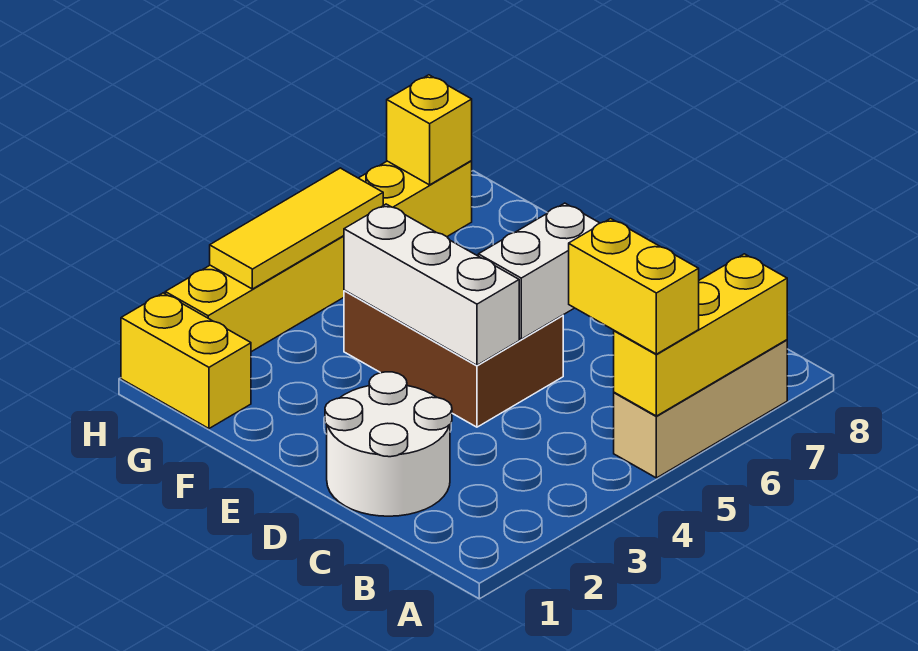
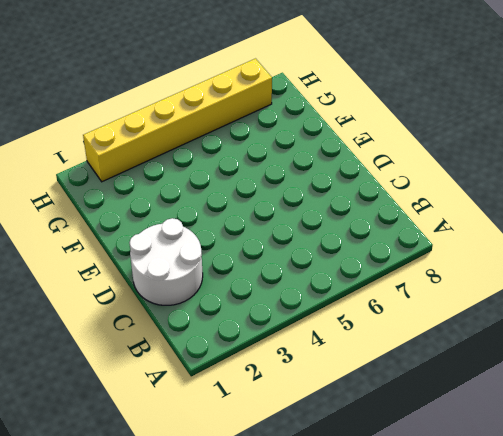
none -> tan 1x3 brick [614,340,787,478]
none -> brown 2x3 brick [344,290,563,427]

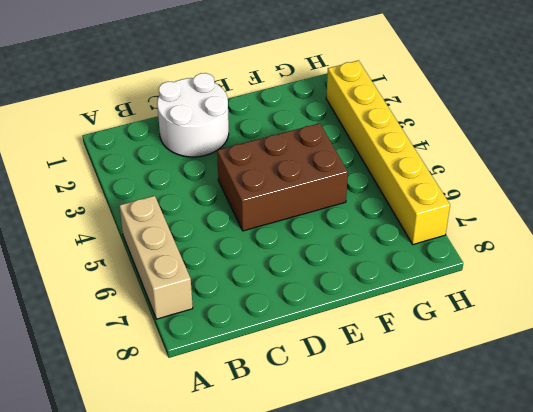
none -> yellow 1x2 brick [121,293,251,429]
none -> yellow 1x3 brick [614,254,787,416]

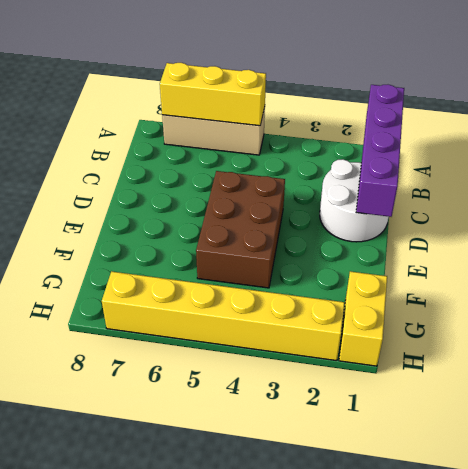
purple 1x4 brick [356,85,404,217] -> none
none -> white 1x3 brick [344,204,519,365]
none -> white 1x2 brick [478,203,600,339]

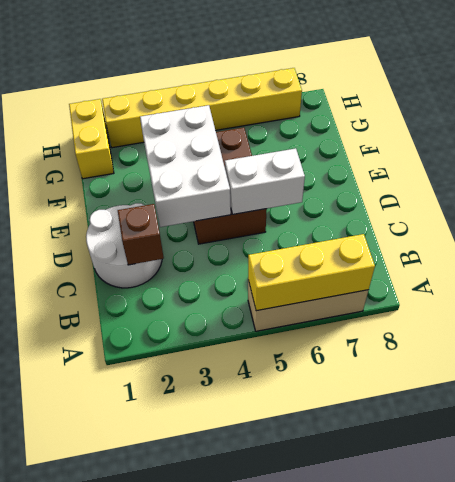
brown 1x1 brick [118,204,164,265] -> none
white 2x3 brick [140,105,231,227] -> white 1x3 brick [344,204,519,365]
none -> yellow 1x3 tile [210,168,383,289]
none -> yellow 1x1 brick [387,75,472,185]

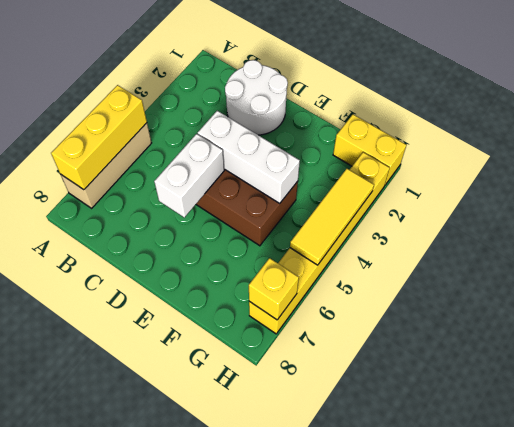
none -> yellow 1x2 brick [569,219,699,354]

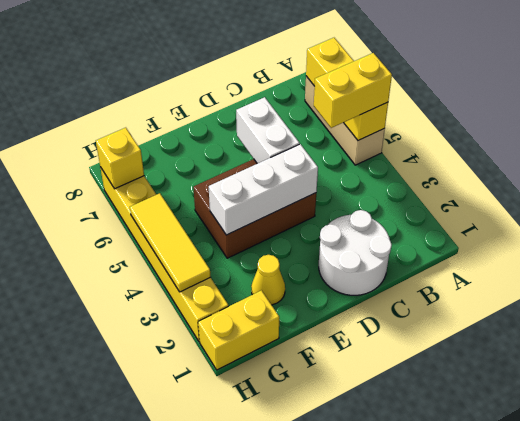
yellow 1x1 cone [251,255,285,305] -> none

